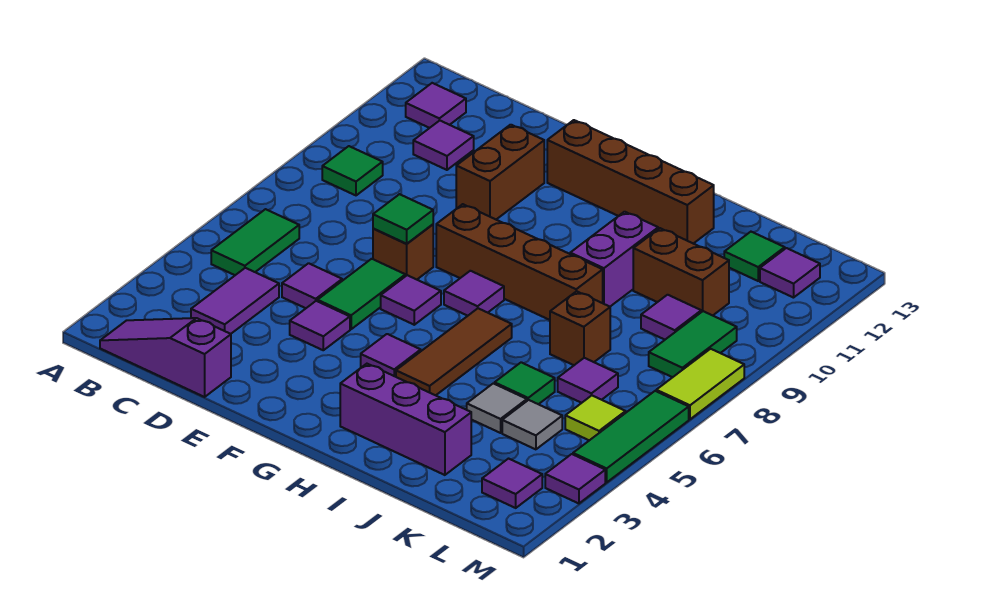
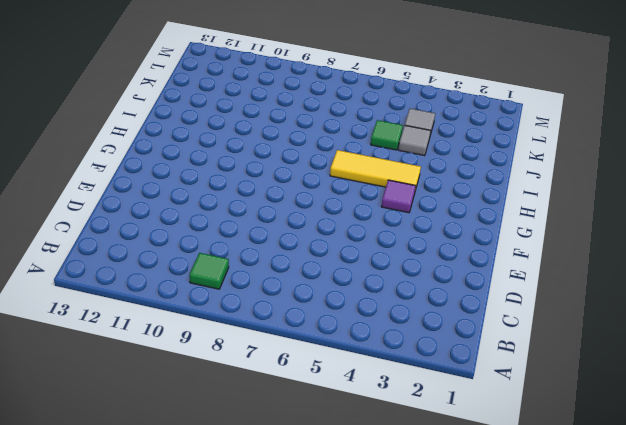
yellow 1x3 tile [330,150,421,190] -> brown 1x3 tile [396,308,512,395]
none -> purple 1x3 slope [100,318,231,397]
none -> green 1x2 tile [211,209,299,275]
none -> purple 1x1 tile [406,83,466,128]
none -> purple 1x2 tile [191,268,279,334]

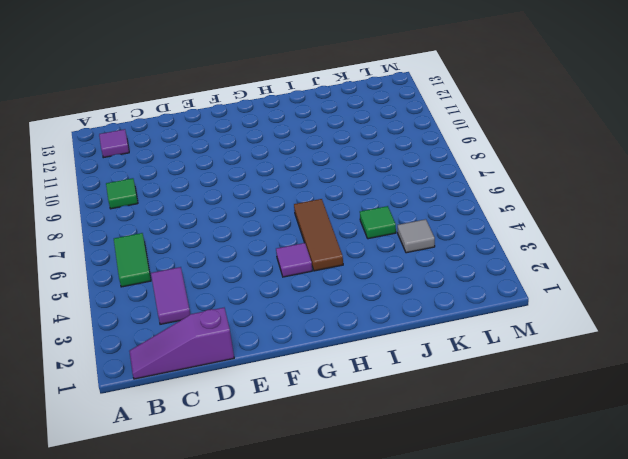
none -> purple 1x1 tile [413,121,474,170]
none -> purple 1x1 tile [282,263,342,308]
none -> purple 1x1 tile [290,301,350,350]
none -> green 1x2 tile [317,259,405,329]

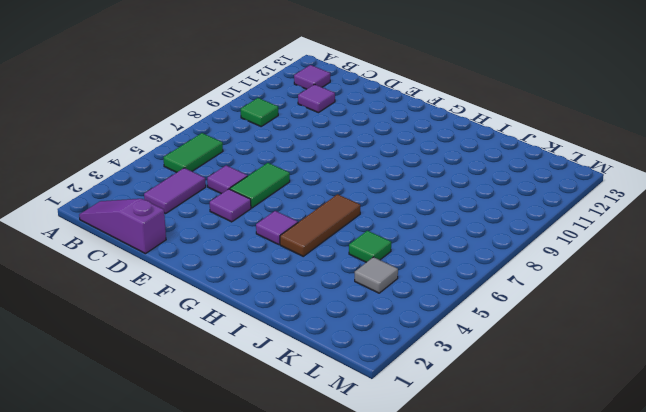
none -> brown 1x1 brick [373,224,433,280]
none -> brown 1x2 brick [456,125,544,219]
none -> purple 1x1 tile [381,275,441,325]
none -> brown 1x4 brick [436,204,603,320]

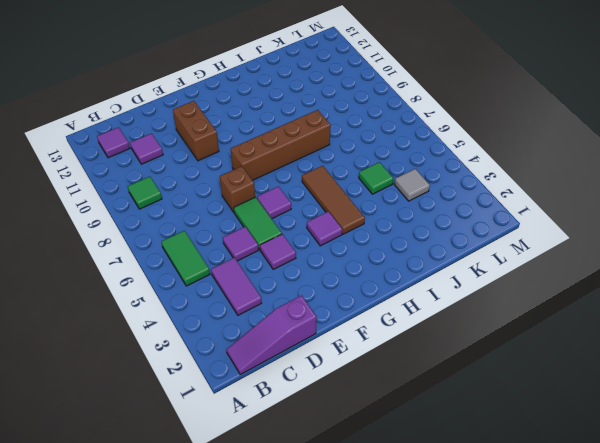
none -> brown 1x4 brick [547,120,714,244]
none -> purple 1x1 tile [444,271,504,316]
none -> purple 1x3 brick [340,364,471,475]
none -> purple 1x2 brick [570,212,658,307]

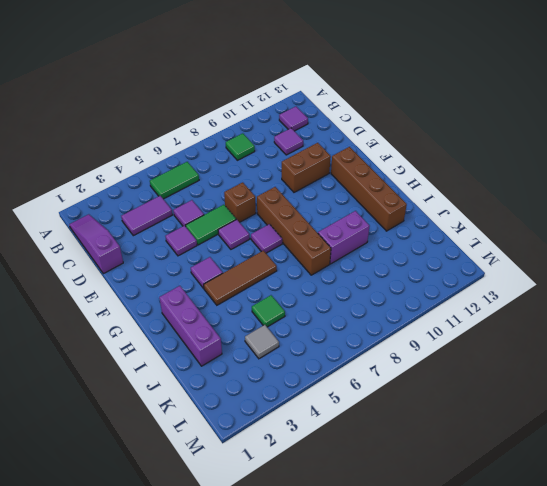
none -> grey 1x1 tile [467,383,527,433]
none -> brown 1x1 brick [550,291,610,365]
none -> brown 1x2 brick [633,228,729,316]
none -> purple 1x1 tile [558,358,618,403]

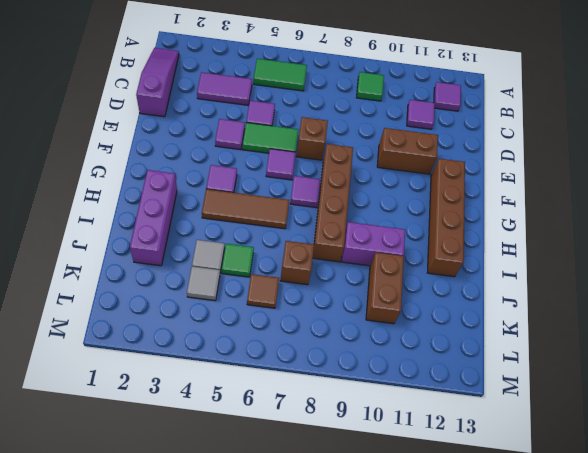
brown 1x1 tile [247,274,279,308] -> purple 1x1 tile [558,358,618,403]
none -> purple 1x1 tile [641,295,701,340]
none -> green 1x1 tile [724,232,785,281]
none -> purple 1x1 tile [482,459,542,508]
none -> lime 1x1 tile [565,395,626,440]

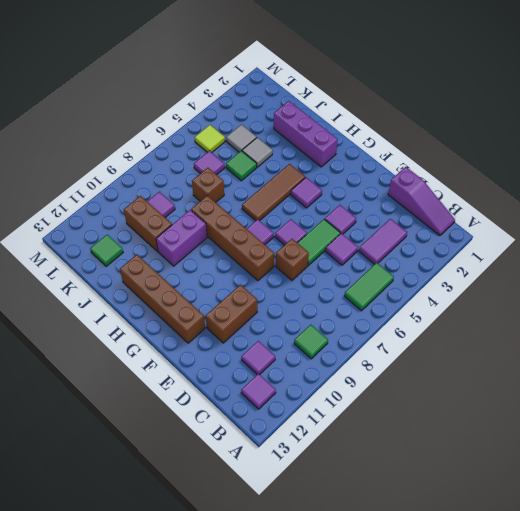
none -> purple 1x1 tile [482,459,542,508]
none -> green 1x2 tile [649,311,737,377]
none -> purple 1x1 tile [760,248,820,298]
none -> purple 1x1 tile [545,454,605,503]

